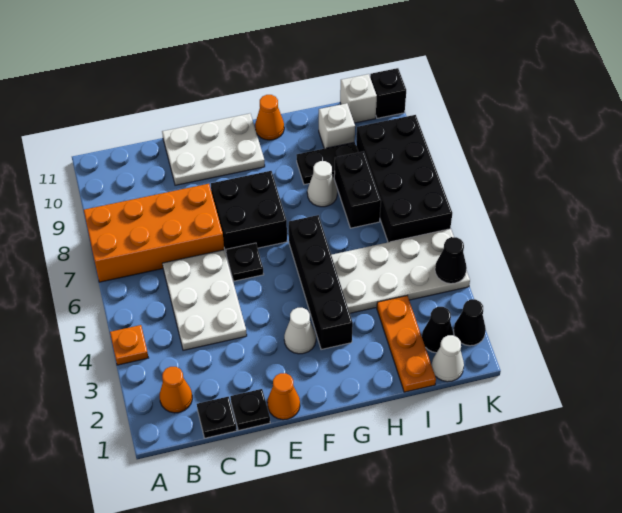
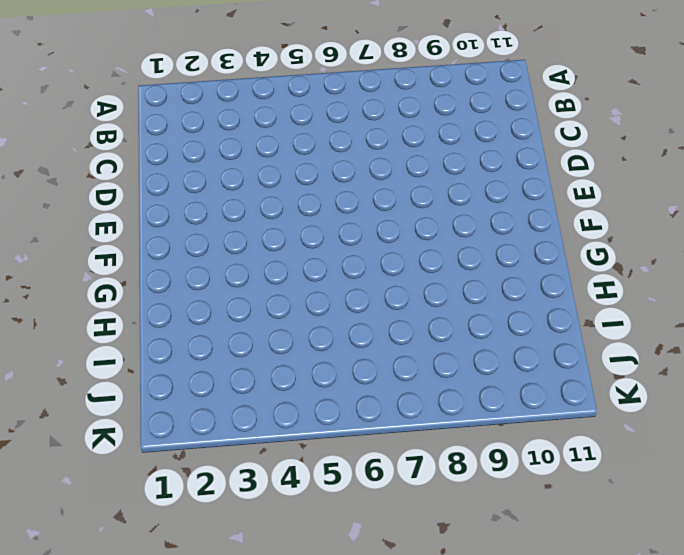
none -> orange 1x1 plate [110,325,148,365]
none -> orange 2x4 brick [84,184,224,282]
none -> orange 1x1 cone [160,367,192,413]

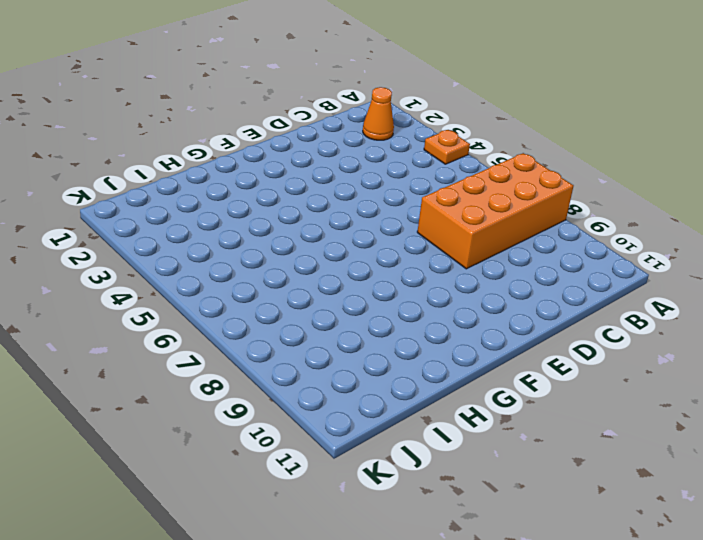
none -> black 1x1 plate [197,397,237,438]
none -> white 2x3 plate [162,250,247,350]
none -> black 1x1 plate [230,389,270,430]

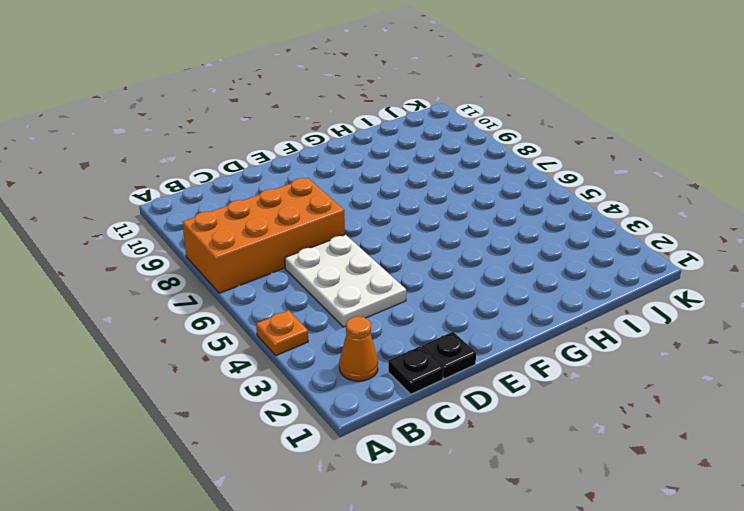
none -> white 2x3 plate [162,114,265,185]
none -> orange 1x1 cone [267,373,300,420]
none -> black 1x1 plate [226,243,264,281]

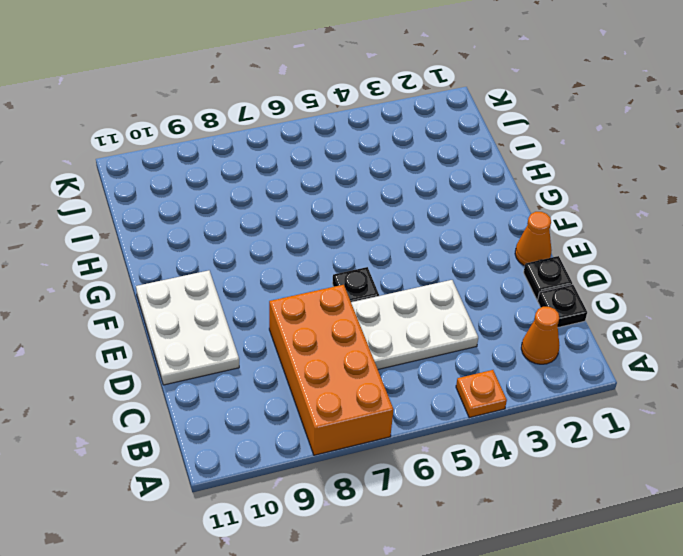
none -> black 2x2 brick [211,171,287,253]
none -> white 1x1 cone [284,308,316,354]
none -> black 1x4 brick [289,215,353,350]

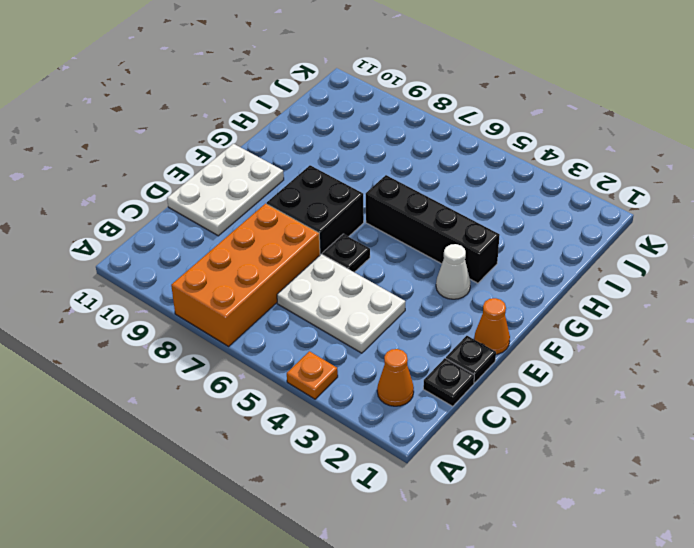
none -> orange 1x1 cone [255,95,284,140]
none -> white 2x4 plate [331,229,470,313]
none -> white 1x1 cone [307,161,337,207]

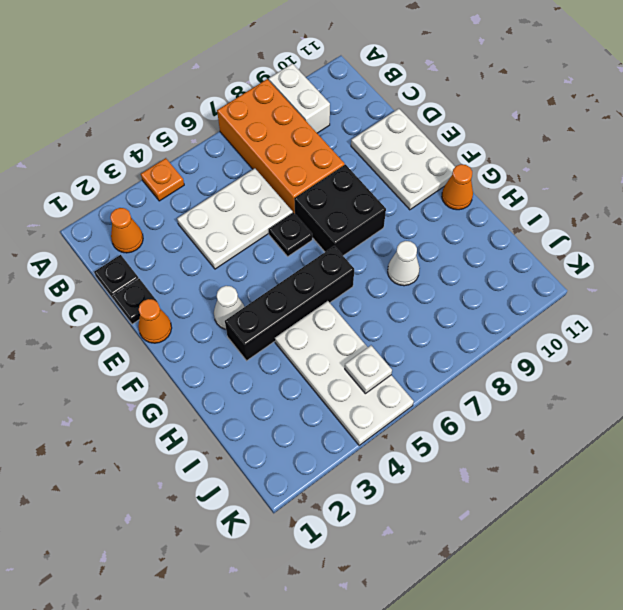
white 1x2 brick [269,64,330,133] -> none
white 1x1 plate [345,346,392,394] -> none
none -> black 1x2 plate [296,142,358,185]
none -> orange 1x3 plate [377,296,436,392]
none -> black 1x2 brick [334,151,381,228]

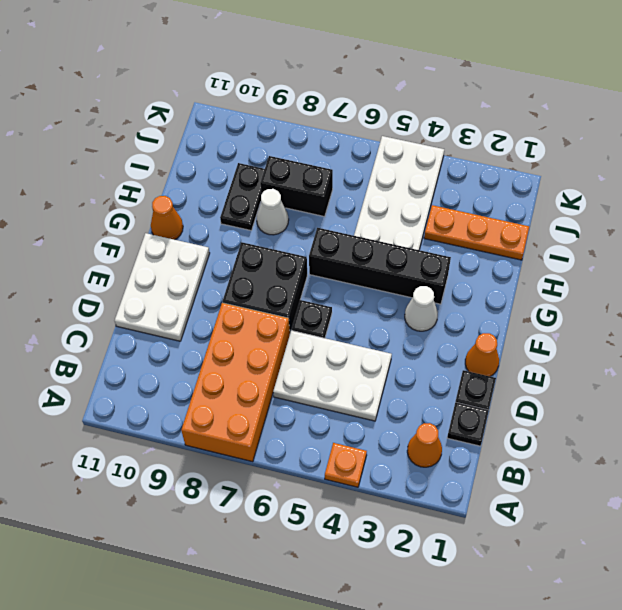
none -> white 1x1 brick [319,103,355,149]
none -> white 1x1 cone [432,335,464,382]
none -> black 1x1 cone [422,307,454,353]

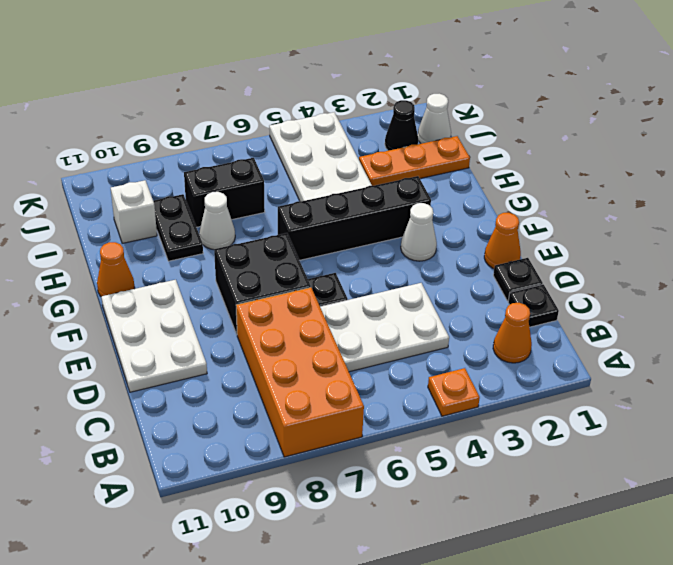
none -> black 2x4 brick [356,115,452,242]
none -> white 1x1 brick [340,74,377,123]
none -> black 1x1 cone [454,299,486,346]

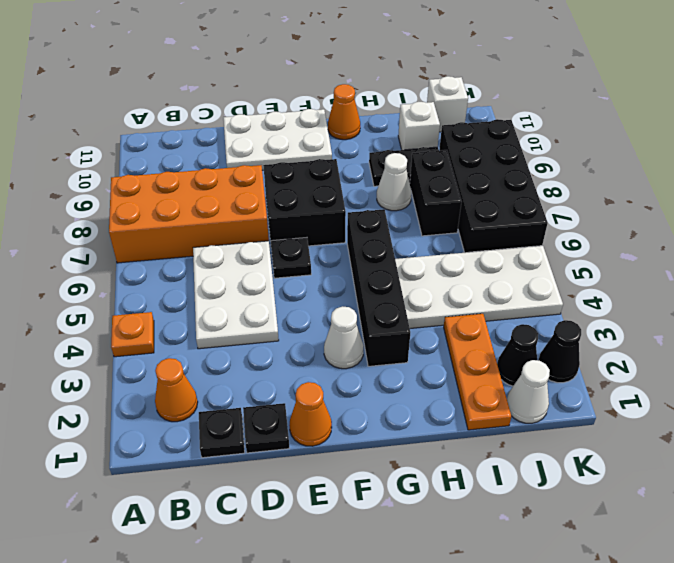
none -> black 1x1 brick [370,68,406,118]
none -> black 1x1 cone [435,237,467,284]

